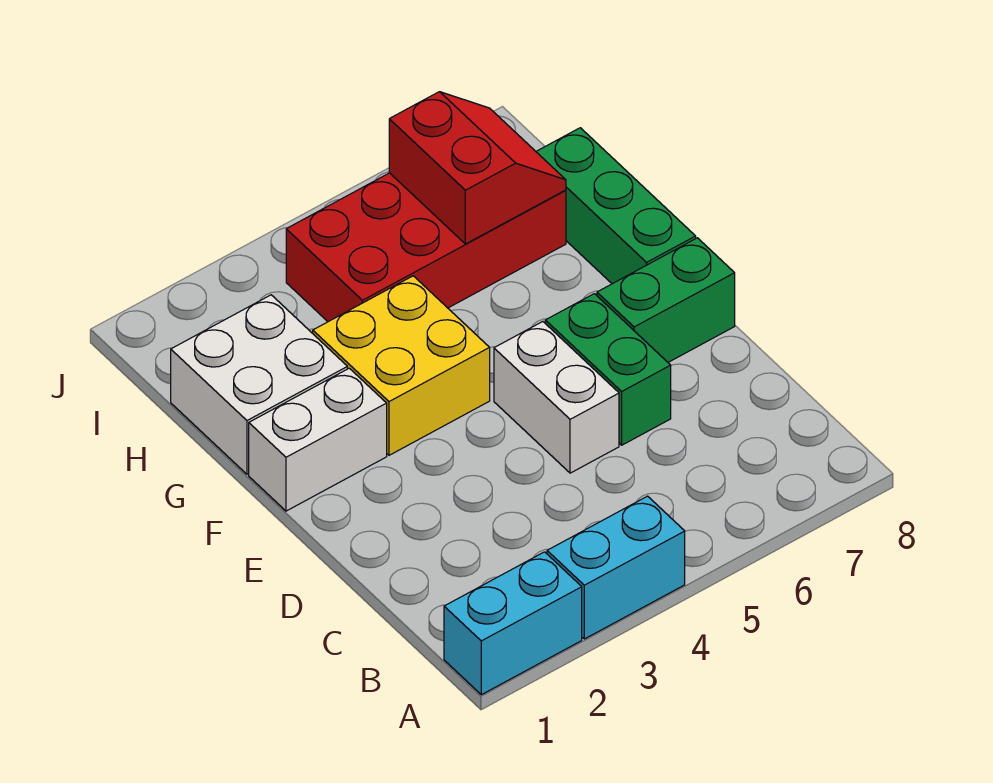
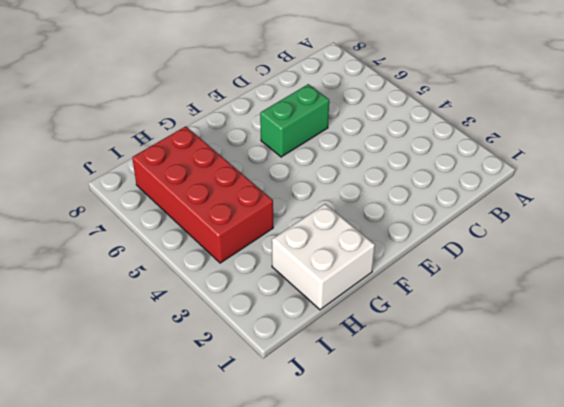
none -> cyan 1x2 brick [444,552,582,695]
none -> cyan 1x2 brick [547,496,685,639]

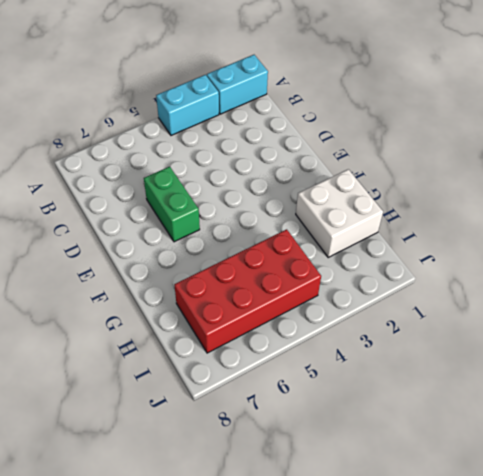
none -> white 1x2 brick [494,322,619,473]
none -> green 1x2 brick [597,238,735,362]

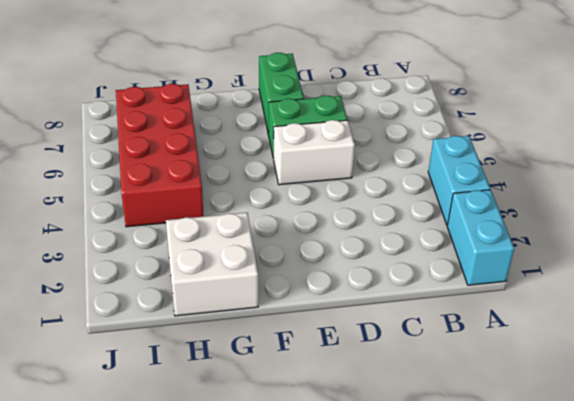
none -> white 1x2 brick [249,368,387,511]
none -> yellow 2x2 brick [313,276,490,455]

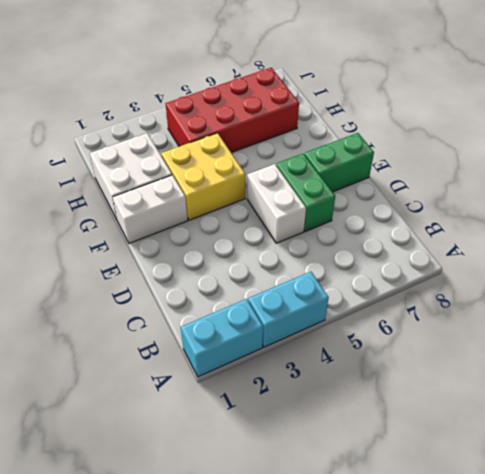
none -> green 1x3 brick [536,128,696,284]
none -> red 2x2 slope [389,92,566,244]

